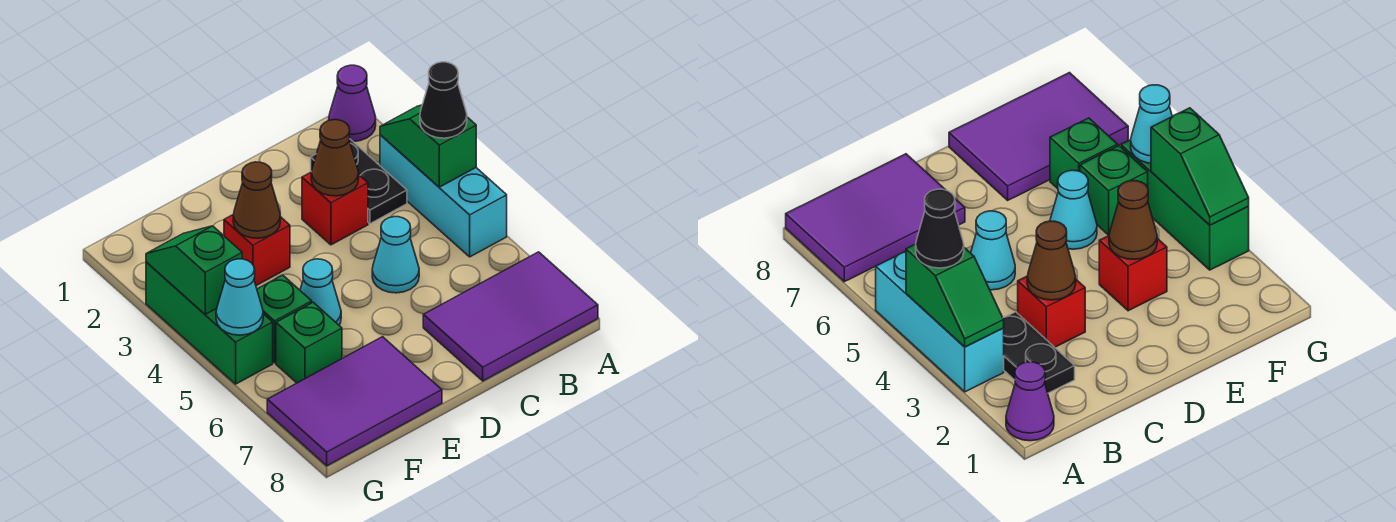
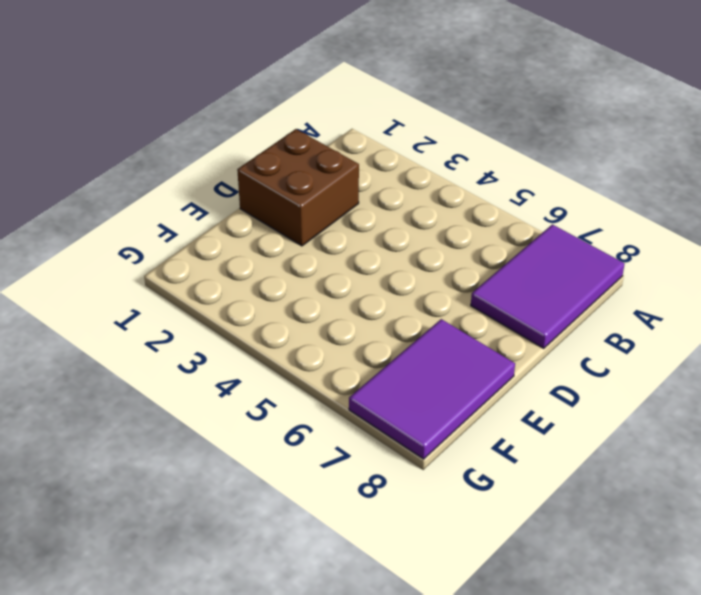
brown 2x2 brick [237,129,359,246] -> none
none -> purple 1x1 cone [329,65,376,142]
none -> cyan 1x3 brick [380,135,507,257]
none -> black 1x2 plate [311,139,407,224]

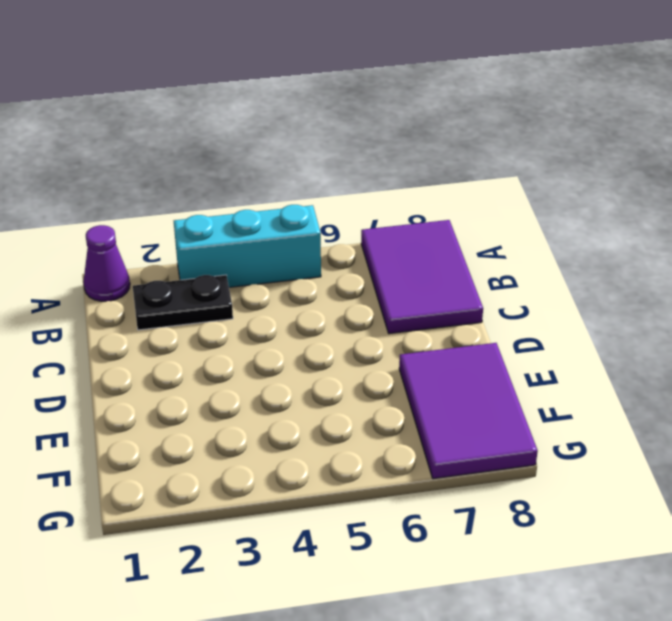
none -> red 1x1 brick [302,172,368,245]
none -> cyan 1x1 cone [372,217,419,293]
none -> red 1x1 brick [224,214,290,286]

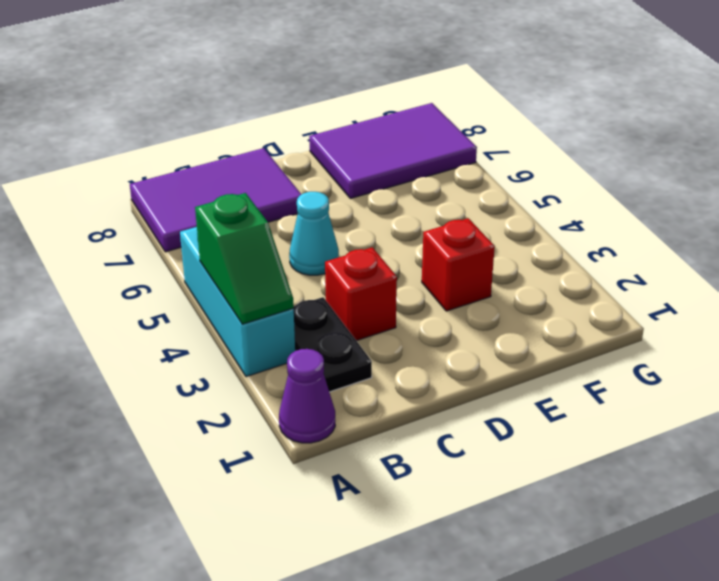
none -> cyan 1x1 cone [300,259,341,325]
none -> green 1x1 brick [257,275,312,363]
none -> green 1x1 brick [276,303,342,383]

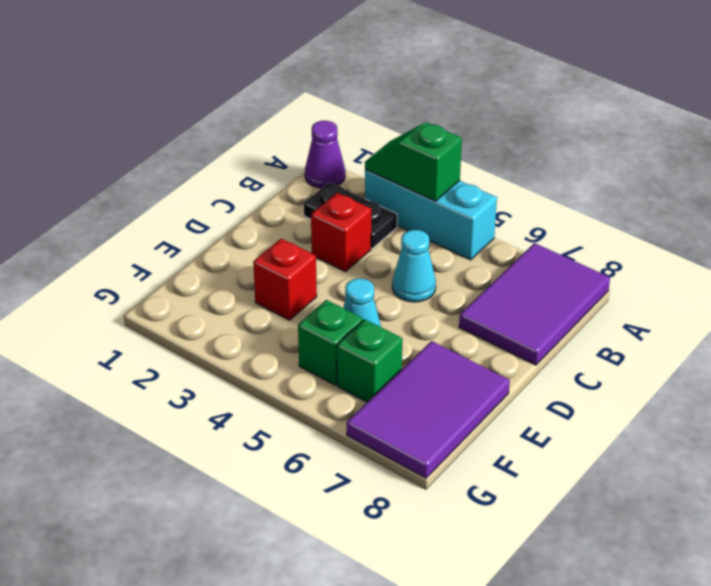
none -> green 1x3 brick [146,262,273,384]
none -> brown 1x1 cone [311,120,359,196]
none -> brown 1x1 cone [233,162,280,238]

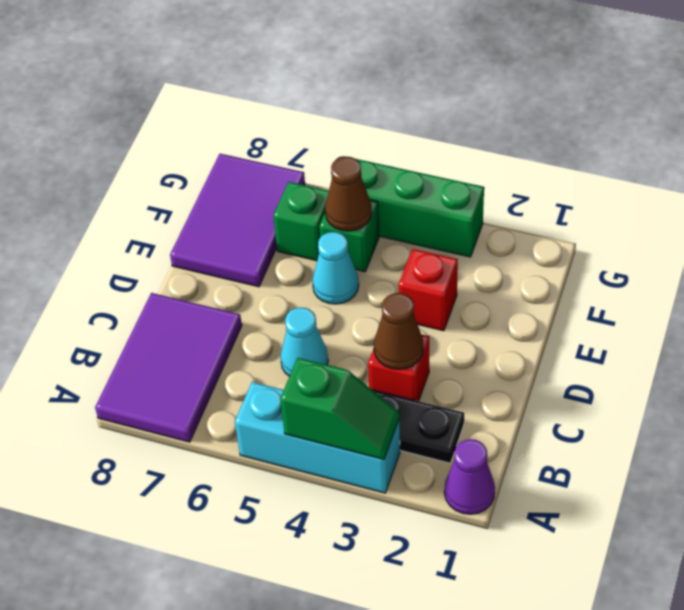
brown 1x1 cone [325,157,372,231] -> brown 1x1 cone moved to [233,162,280,238]
none -> green 1x2 slope [146,226,242,314]
none -> cyan 1x1 cone [216,259,263,335]
none -> black 1x1 cone [420,62,467,138]

